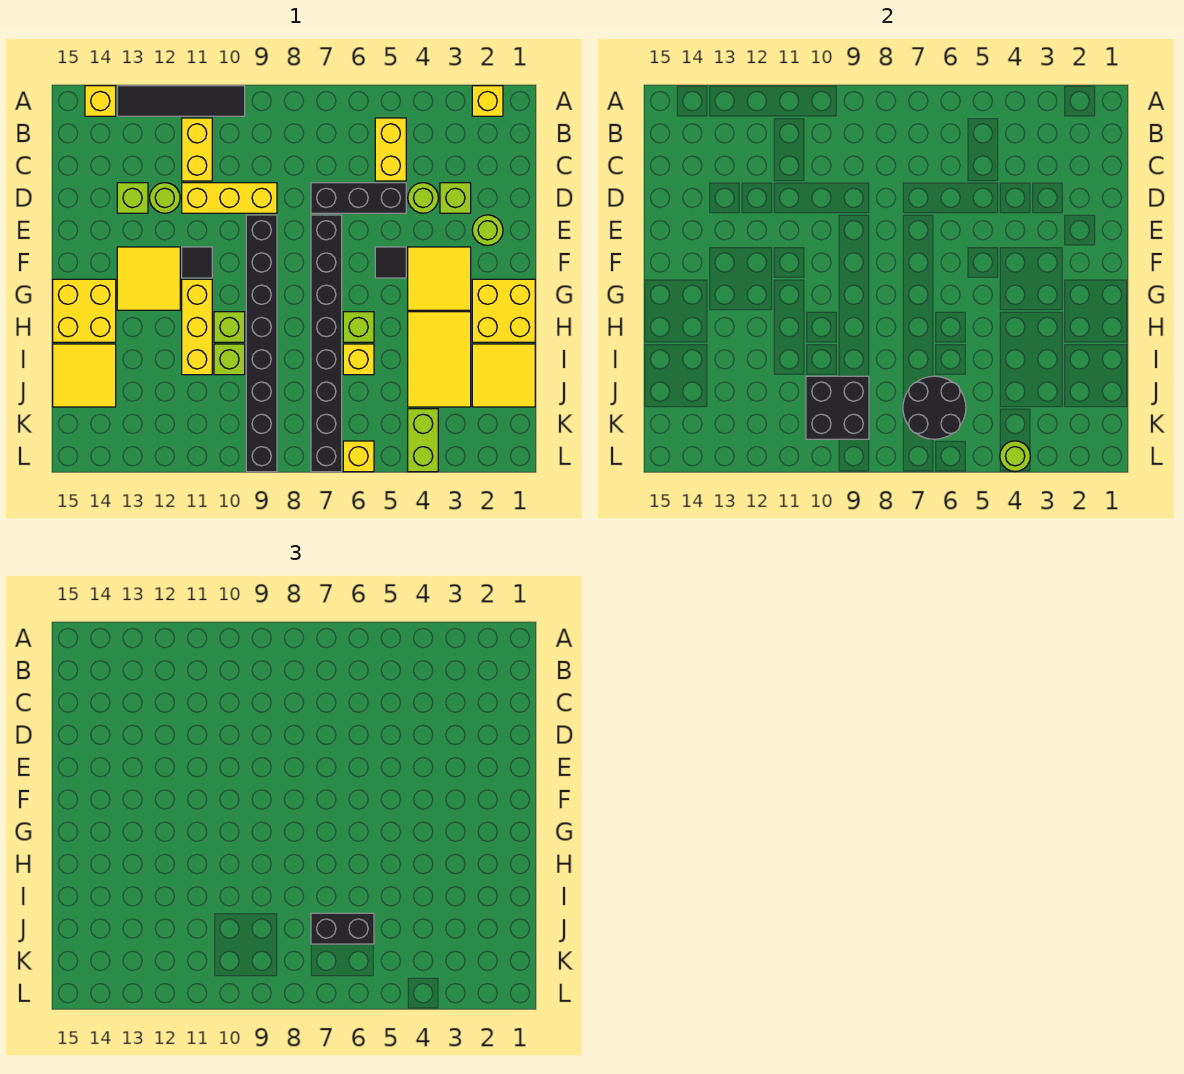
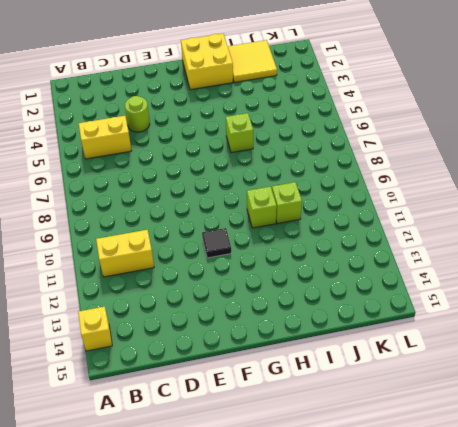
none -> yellow 1x1 brick [472,86,503,116]
none -> black 1x4 tile [117,86,245,116]
none -> lime 1x1 brick [440,183,471,213]
none -> black 1x3 brick [311,183,406,213]

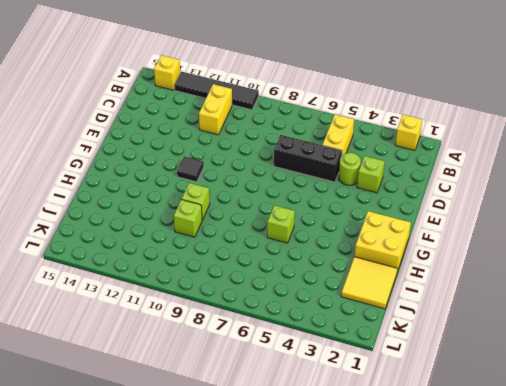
none -> yellow 1x3 brick [182,183,277,213]
none -> lime 1x1 round brick [150,183,180,213]
none -> lime 1x1 brick [117,183,148,213]
none -> lime 1x1 round brick [472,215,503,246]

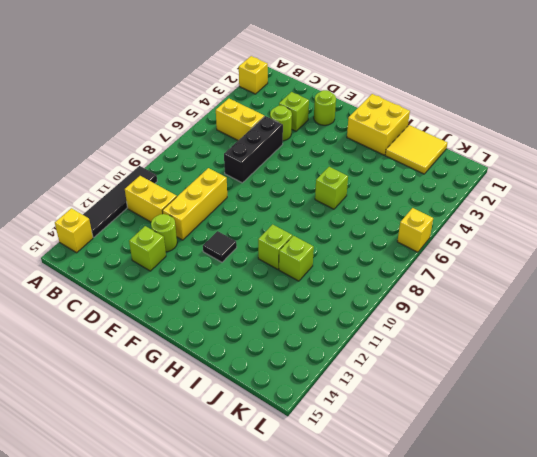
none -> black 1x8 brick [311,215,342,472]
none -> black 1x8 brick [246,215,277,472]
none -> yellow 2x2 tile [408,247,471,310]
none -> black 1x1 tile [375,247,406,278]

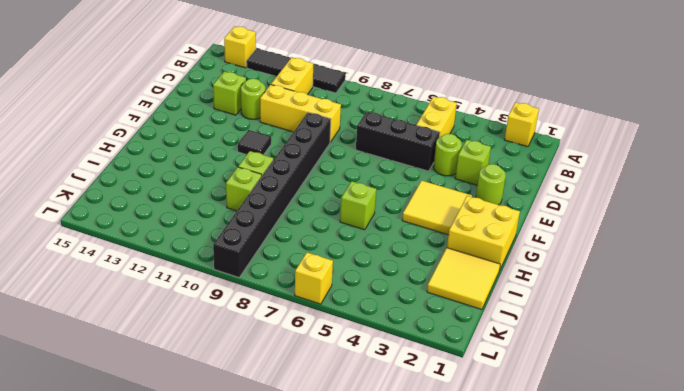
none -> black 1x8 brick [311,215,342,472]
none -> black 1x1 tile [375,247,406,278]
none -> yellow 2x2 tile [117,247,180,310]
none -> yellow 1x3 brick [182,279,212,375]

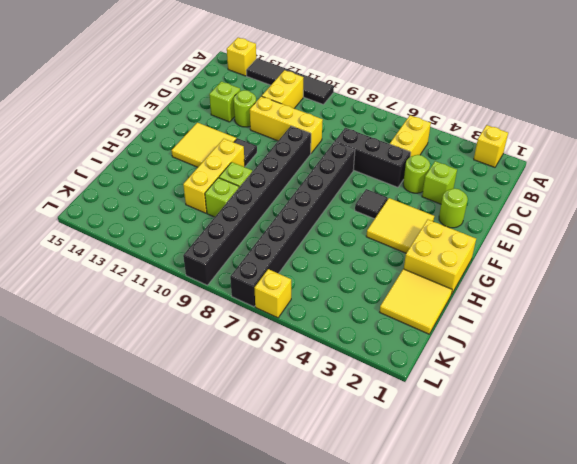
none -> yellow 2x2 brick [53,279,116,342]
none -> yellow 2x3 tile [408,312,471,407]
none -> lime 1x1 brick [343,312,374,342]
none -> yellow 1x1 brick [343,344,374,375]

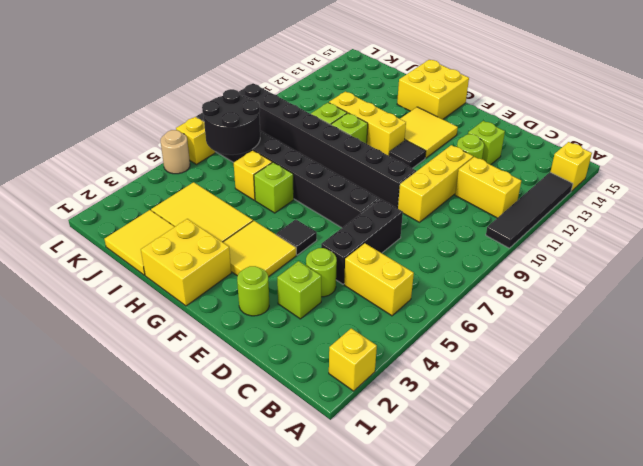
tan 1x1 round brick [160,130,190,174] -> none
none -> yellow 2x2 tile [53,344,116,407]
none -> lime 1x2 brick [408,409,438,472]
none -> black 2x2 brick [806,376,869,439]
none -> lime 1x1 round brick [1000,441,1030,472]

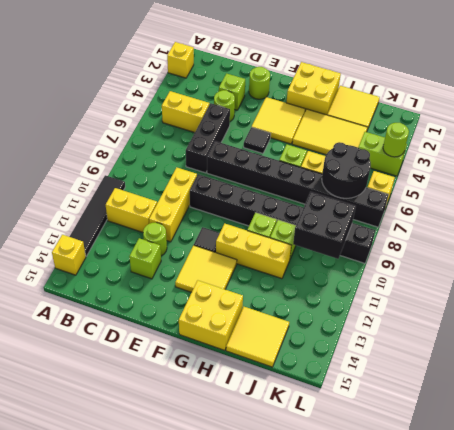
none -> black 1x2 brick [311,913,374,944]

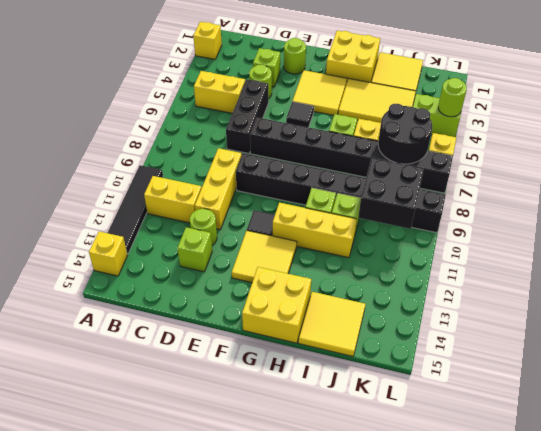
none -> black 1x2 brick [311,913,374,944]

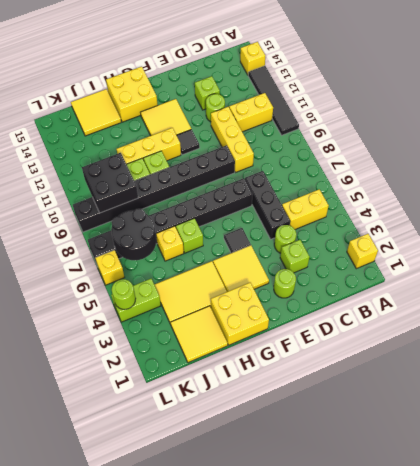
none -> black 1x2 brick [311,913,374,944]

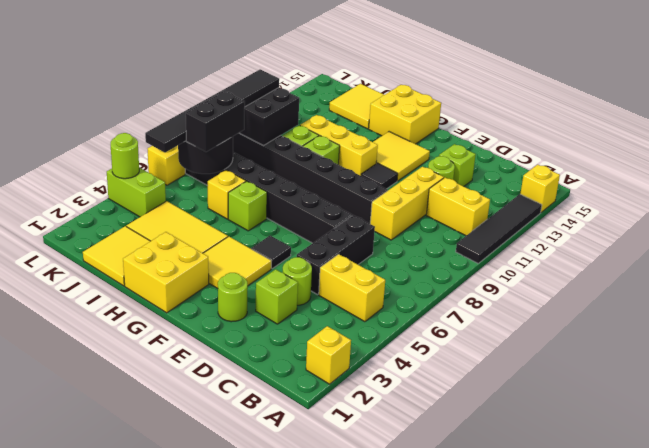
black 1x6 tile [145,69,279,153] -> none

